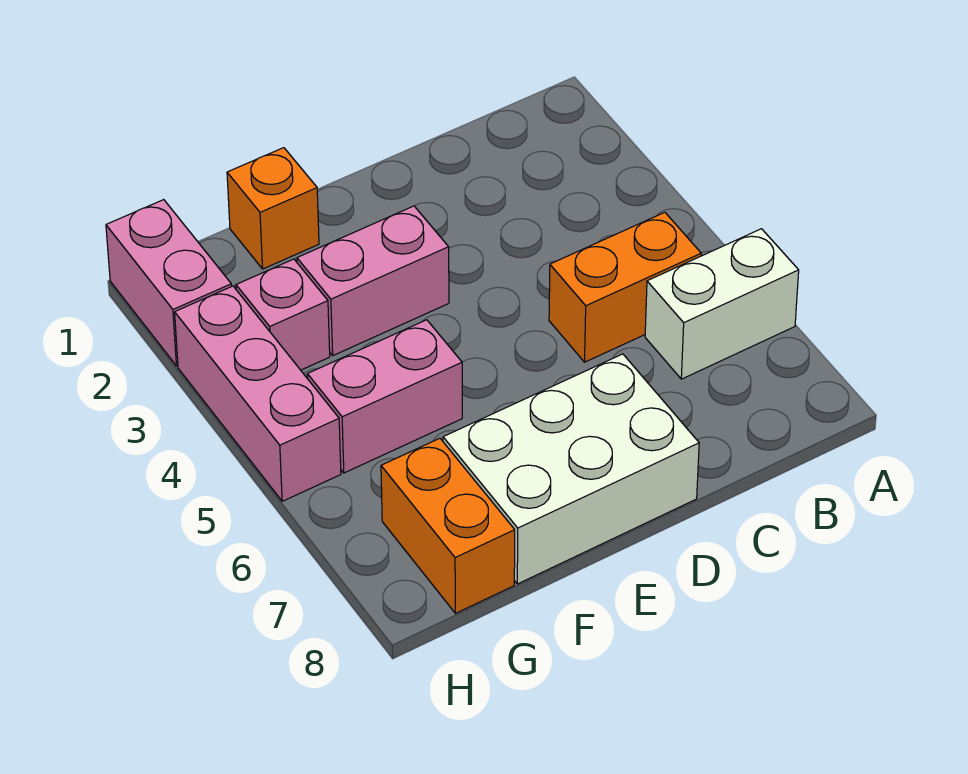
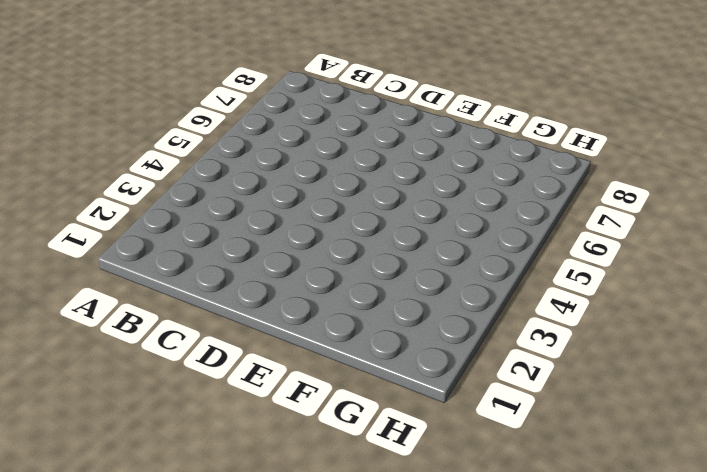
none -> white 1x2 brick [645,229,799,379]
none -> orange 1x2 brick [549,212,701,362]

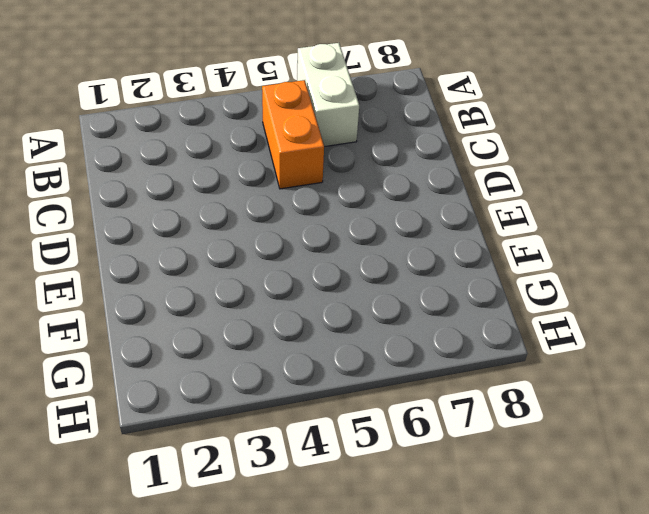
none -> white 2x3 brick [443,354,699,584]
none -> pink 1x2 brick [297,206,449,355]

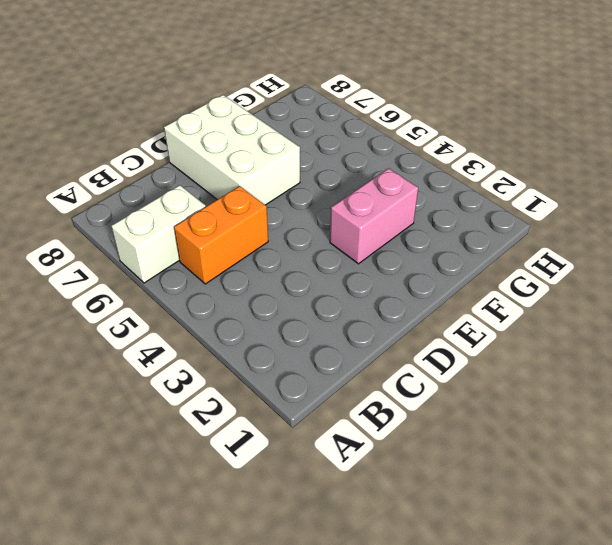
white 2x3 brick [164,95,300,205] -> white 2x3 brick turned to [443,354,699,584]
none -> orange 1x1 brick [227,148,319,269]
none -> pink 1x2 brick [307,320,462,473]

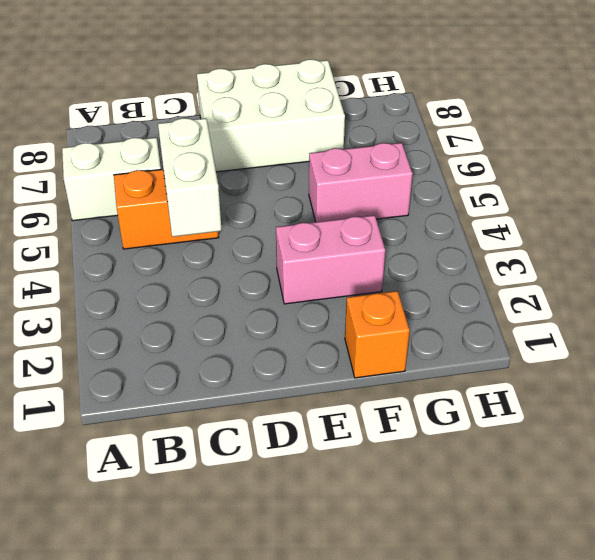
white 1x2 brick [158,118,222,237] -> none
none -> pink 1x1 brick [236,259,330,370]
none -> orange 1x2 brick [381,438,515,613]

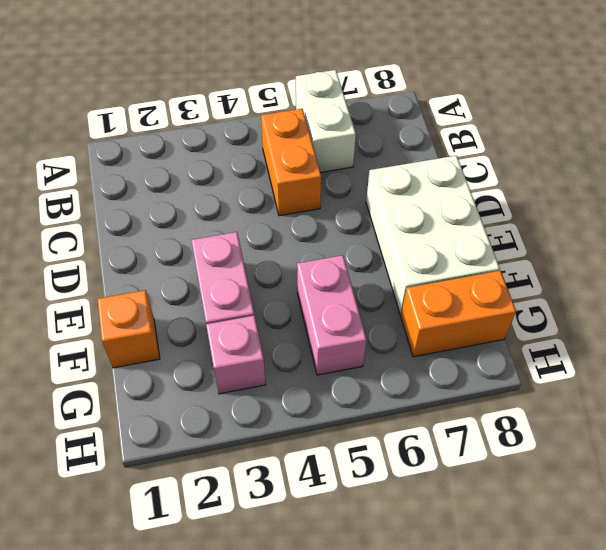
none -> pink 1x2 brick [106,200,232,366]
none -> pink 1x3 brick [175,286,341,501]

